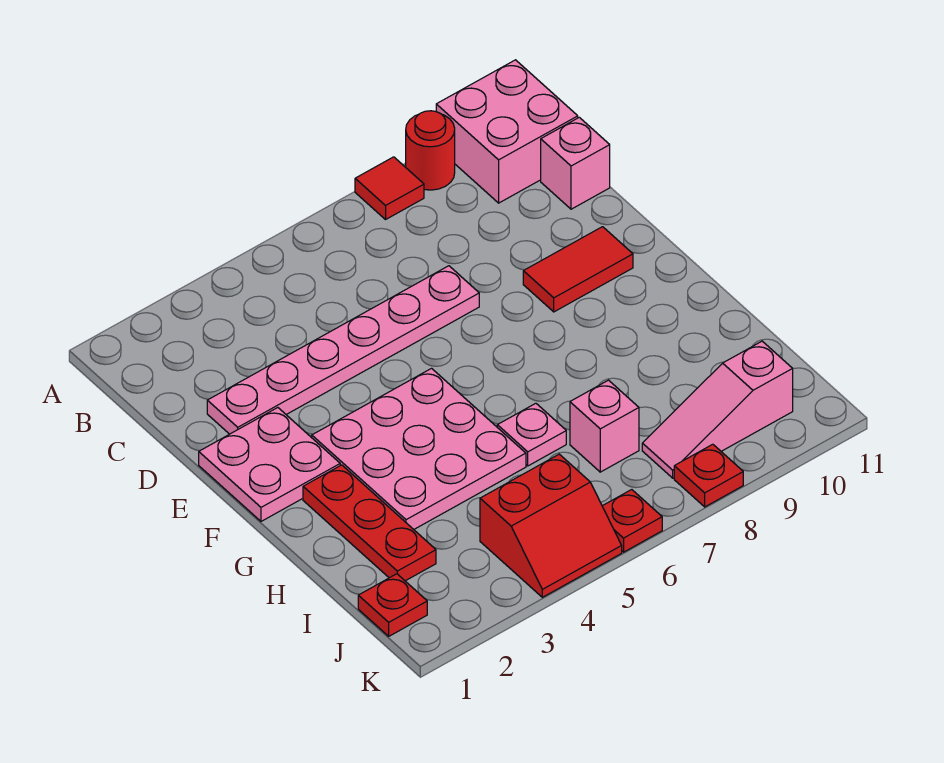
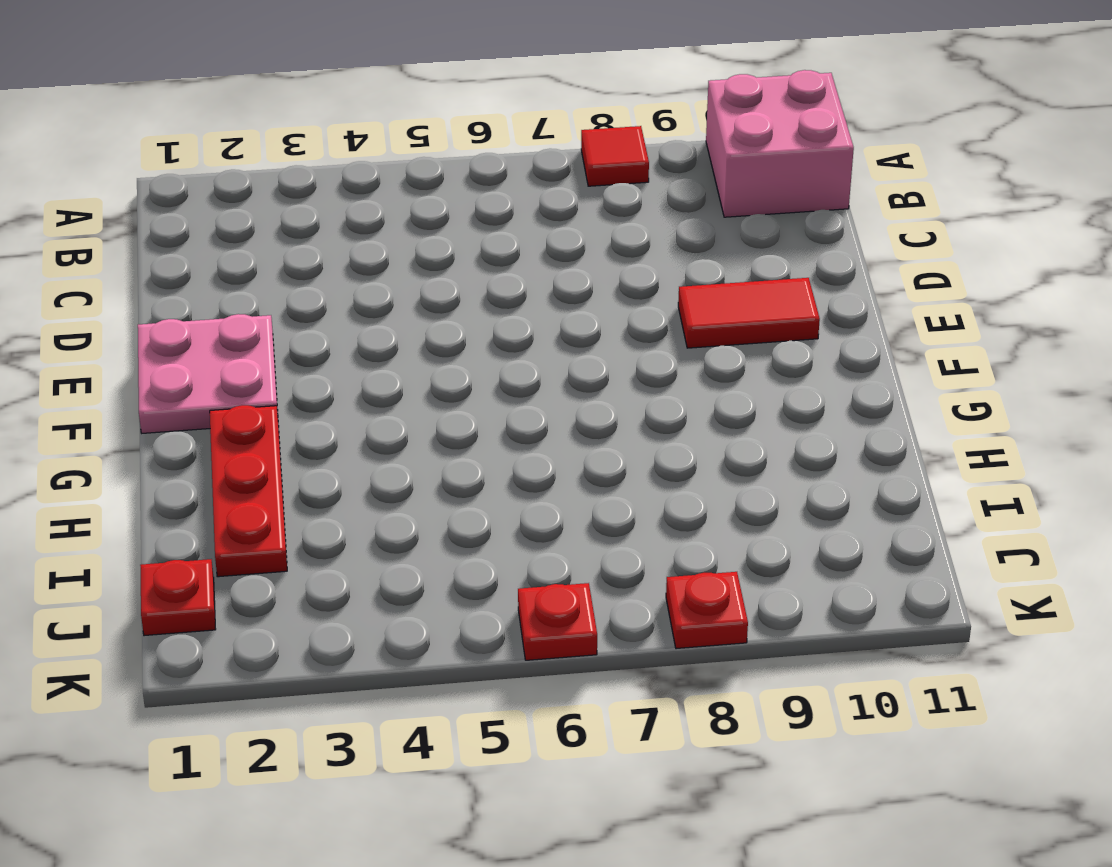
none -> red 1x1 round brick [406,111,455,190]
none -> pink 1x1 brick [541,117,610,209]
none -> pink 1x6 plate [207,266,479,434]

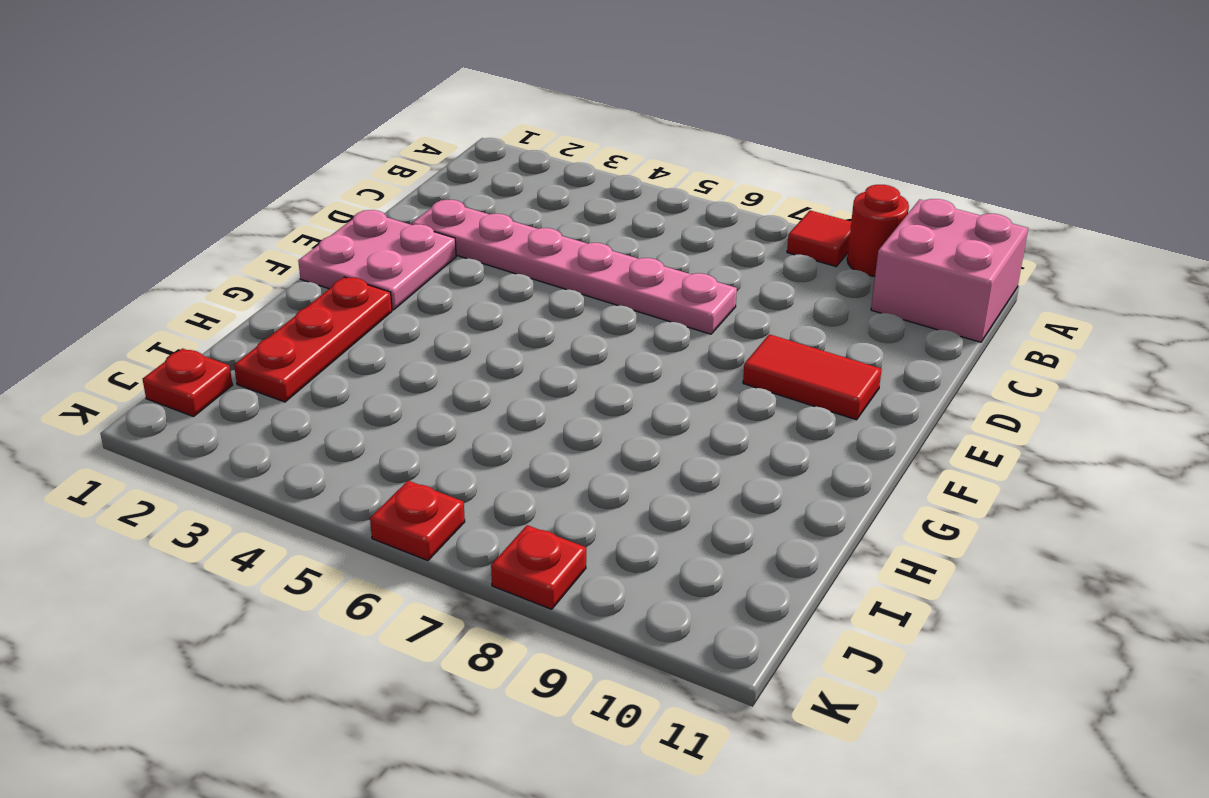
none -> pink 1x1 brick [541,117,610,209]
none -> pink 3x3 plate [312,368,526,529]
none -> pink 1x1 plate [497,403,566,466]

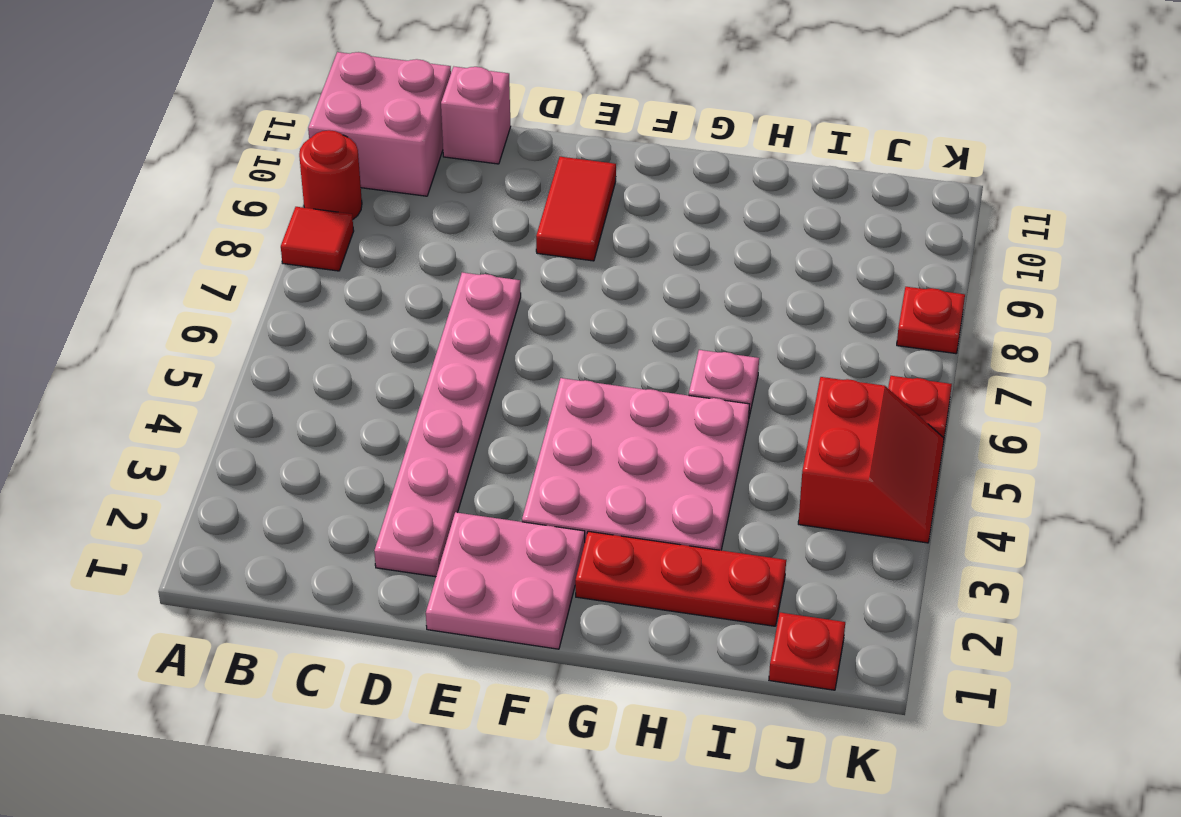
none -> pink 1x1 brick [570,380,639,472]
none -> pink 1x3 slope [642,341,793,478]

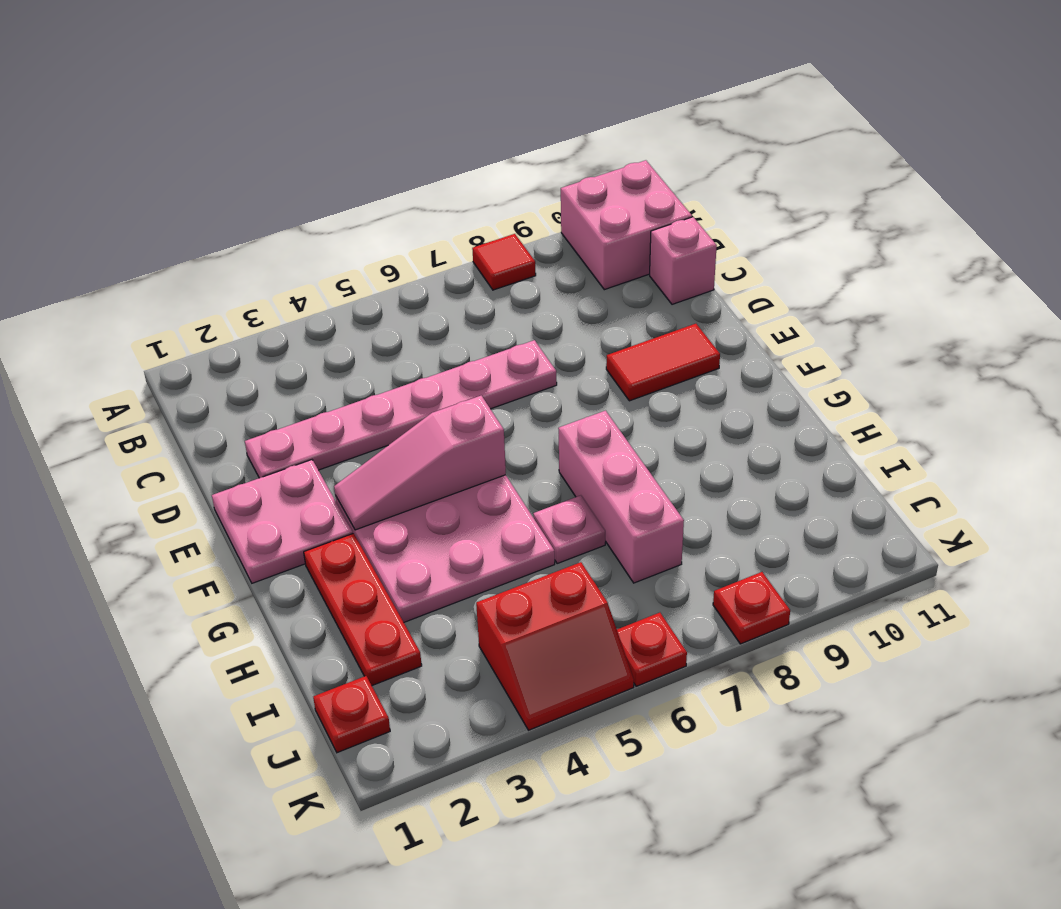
pink 1x3 slope [334,396,506,530] -> pink 1x3 slope moved to [642,341,793,478]
pink 1x3 brick [558,411,684,583] -> pink 1x1 brick [570,380,639,472]
none -> red 1x1 round brick [406,111,455,190]

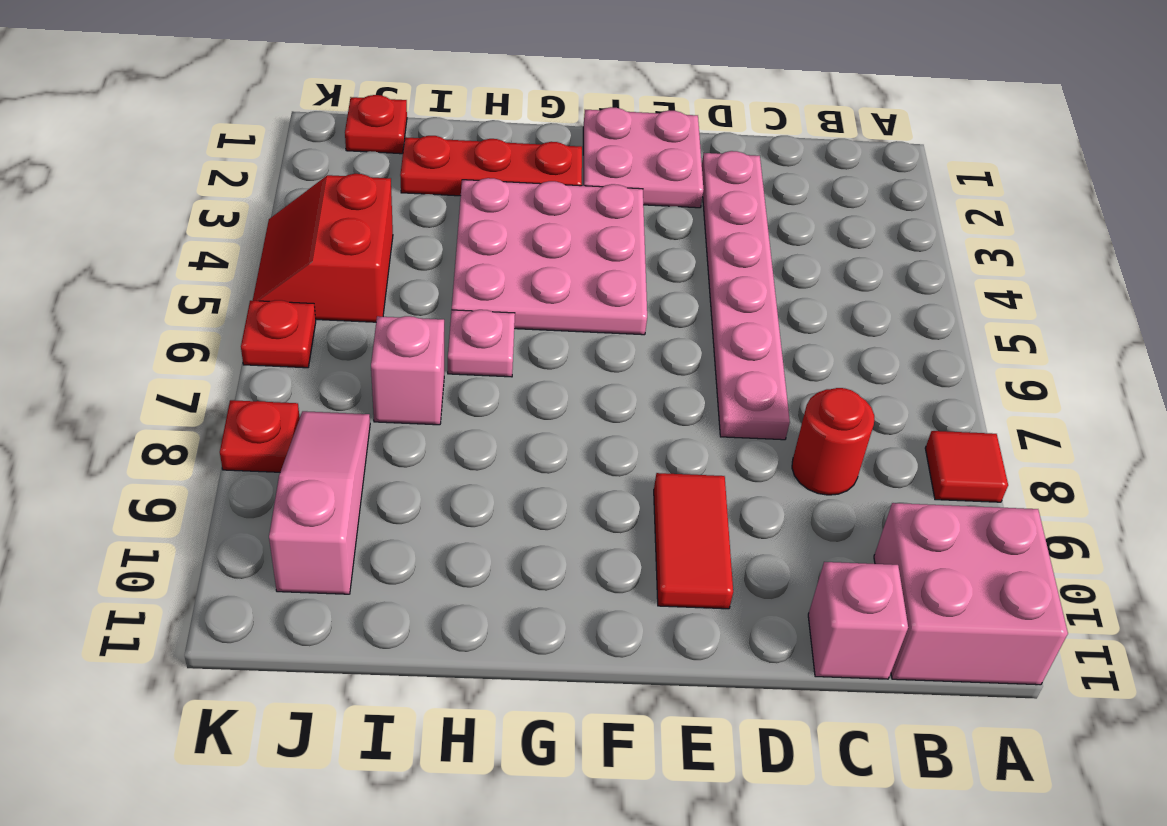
red 1x1 round brick [792,388,874,495] -> red 1x1 round brick moved to [406,111,455,190]

